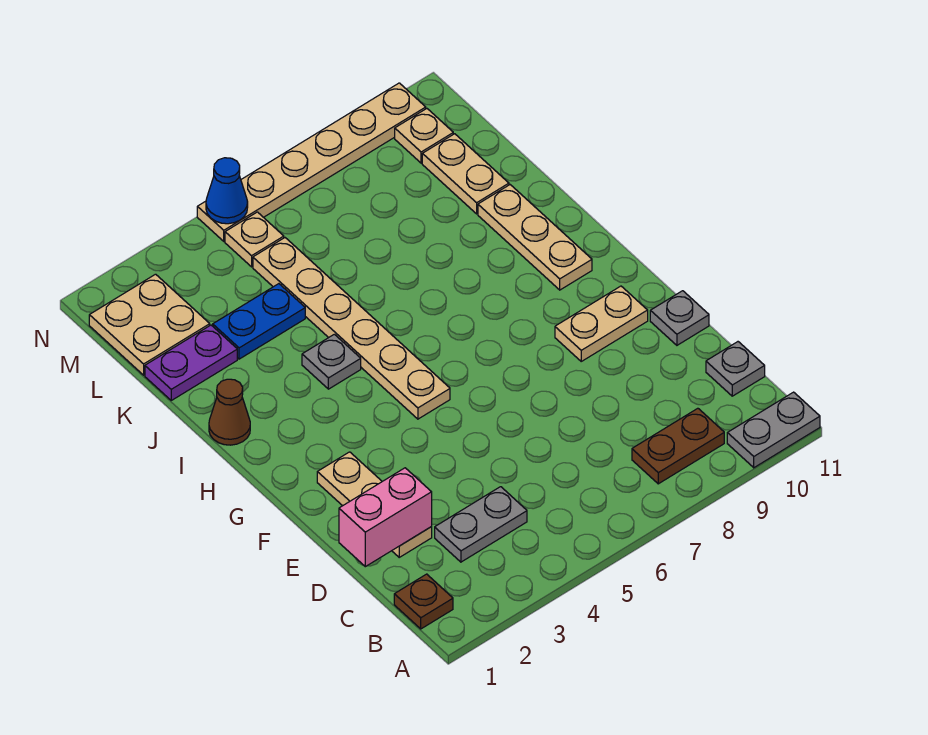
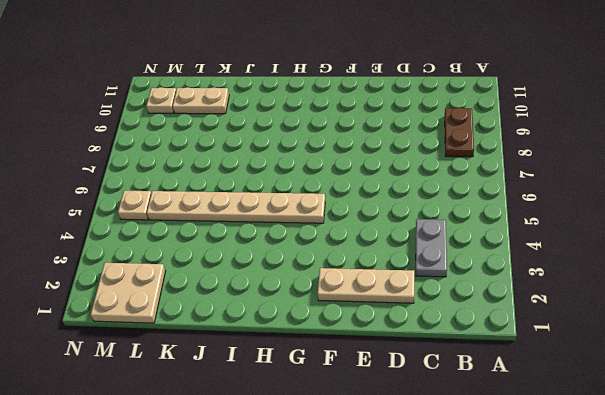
none -> grey 1x2 plate [727,392,820,468]
none -> brown 1x1 plate [394,574,453,629]
none -> grey 1x1 plate [706,342,765,396]

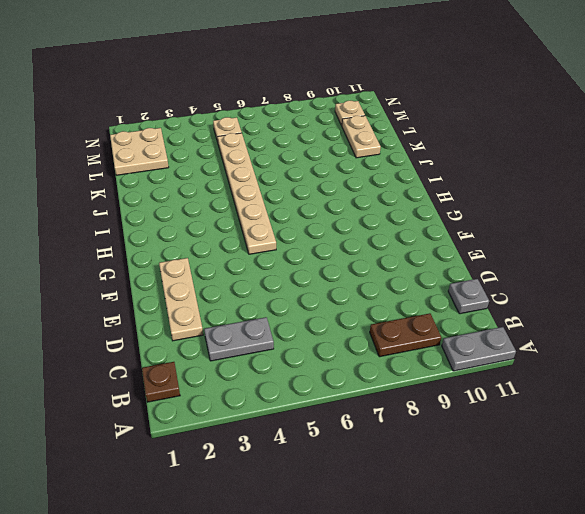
none -> grey 1x1 plate [650,291,709,345]
none -> tan 1x2 plate [555,286,648,361]
none -> tan 1x3 plate [478,185,592,290]

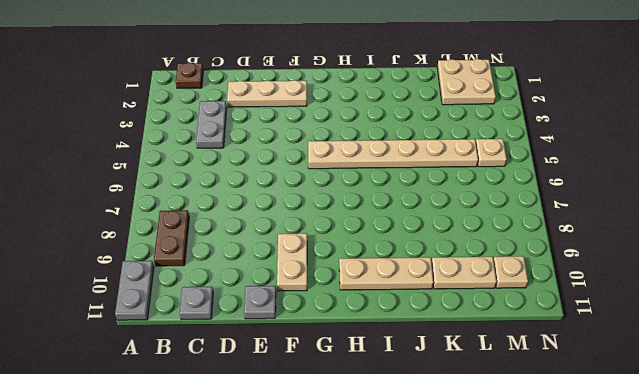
none -> brown 1x1 cone [209,379,250,445]
none -> grey 1x1 plate [302,334,361,389]
none -> purple 1x2 plate [145,325,237,400]

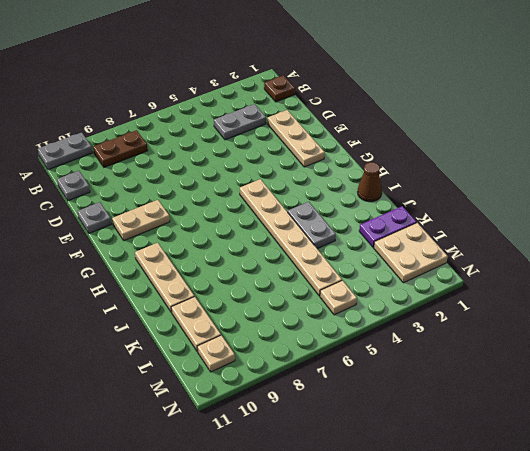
grey 1x2 plate [288,202,336,249] -> grey 1x1 plate [302,334,361,389]
none -> blue 1x2 plate [213,284,305,359]
none -> tan 1x6 plate [197,83,426,241]
none -> pink 1x2 brick [339,468,432,567]

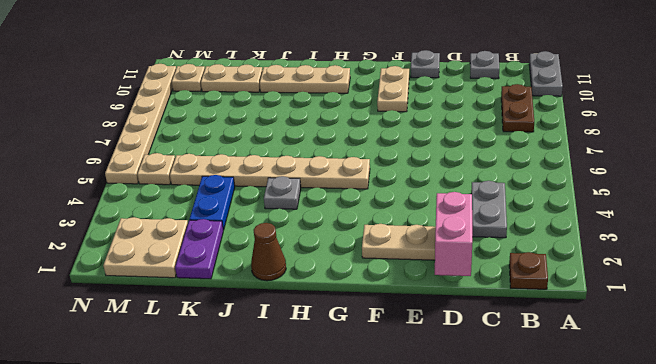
none -> blue 1x1 cone [206,158,248,224]

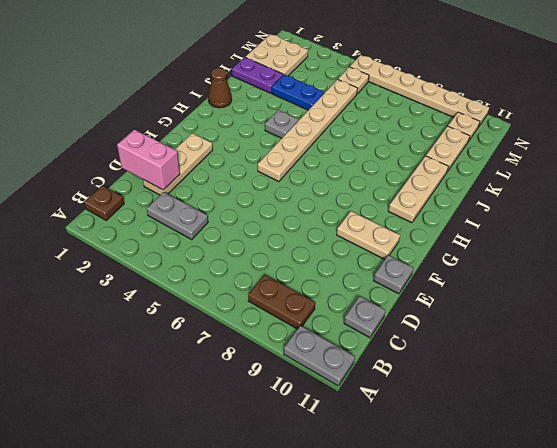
none -> blue 1x1 cone [206,158,248,224]

